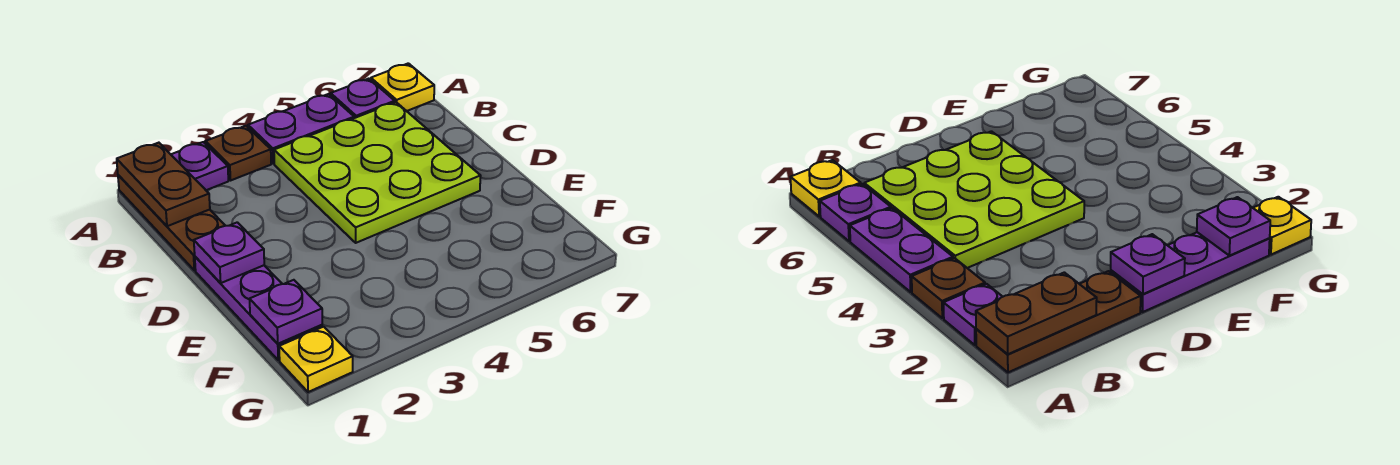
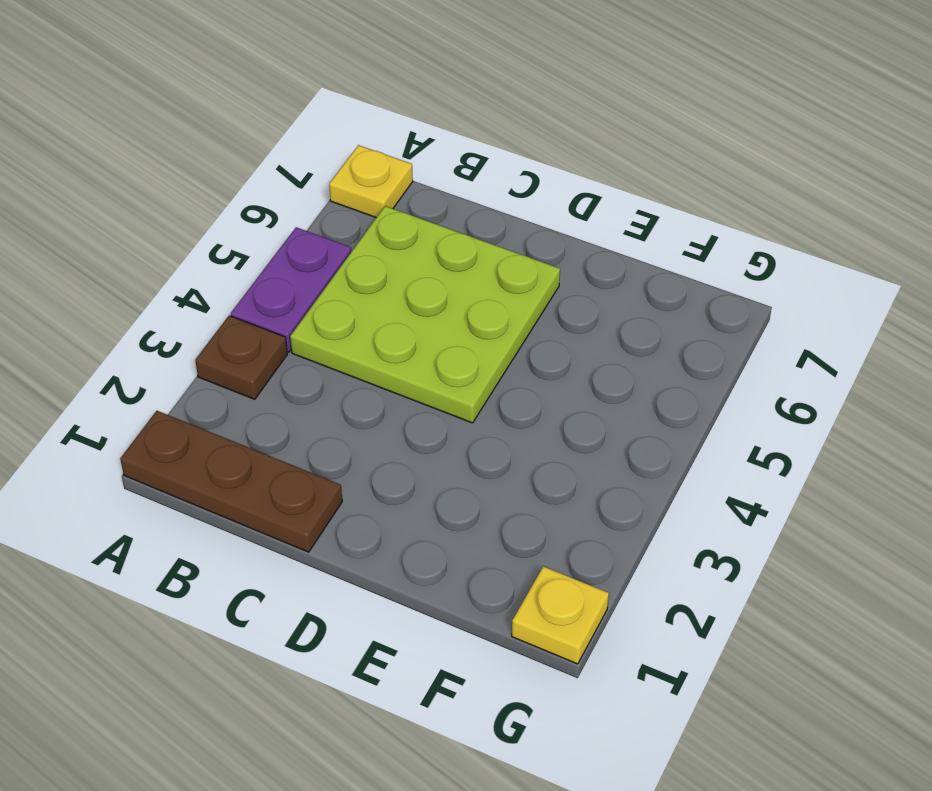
none -> purple 1x1 plate [171,142,228,190]
none -> purple 1x1 plate [331,79,395,118]
none -> purple 1x3 plate [195,257,322,360]

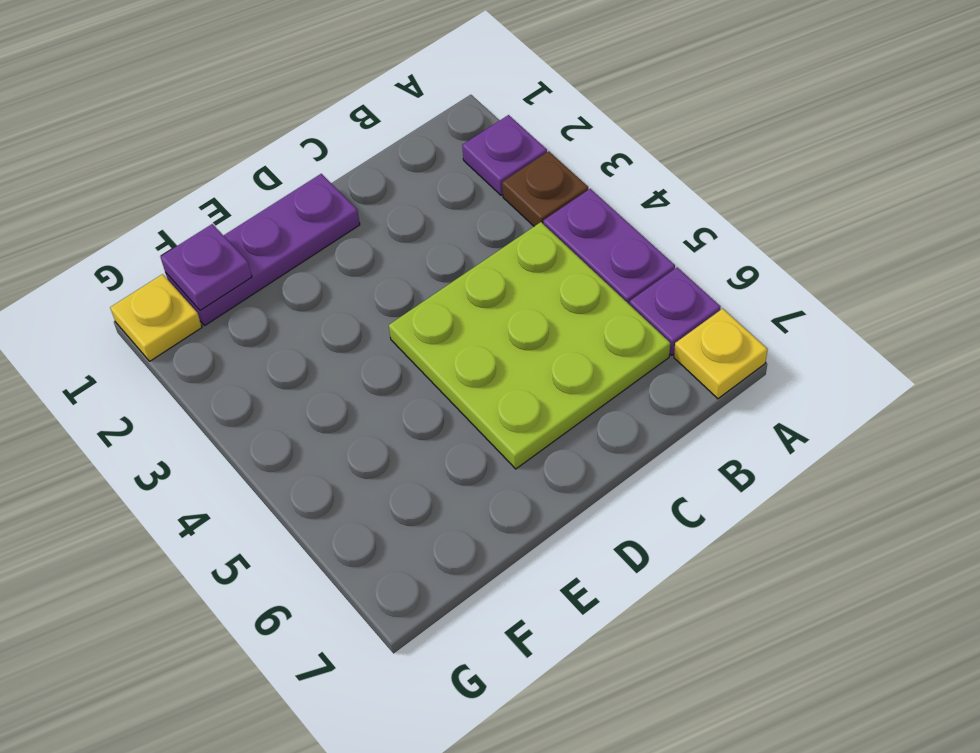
none -> brown 1x3 plate [118,175,225,270]
none -> brown 1x2 plate [117,143,210,226]
none -> purple 1x1 plate [194,222,264,283]

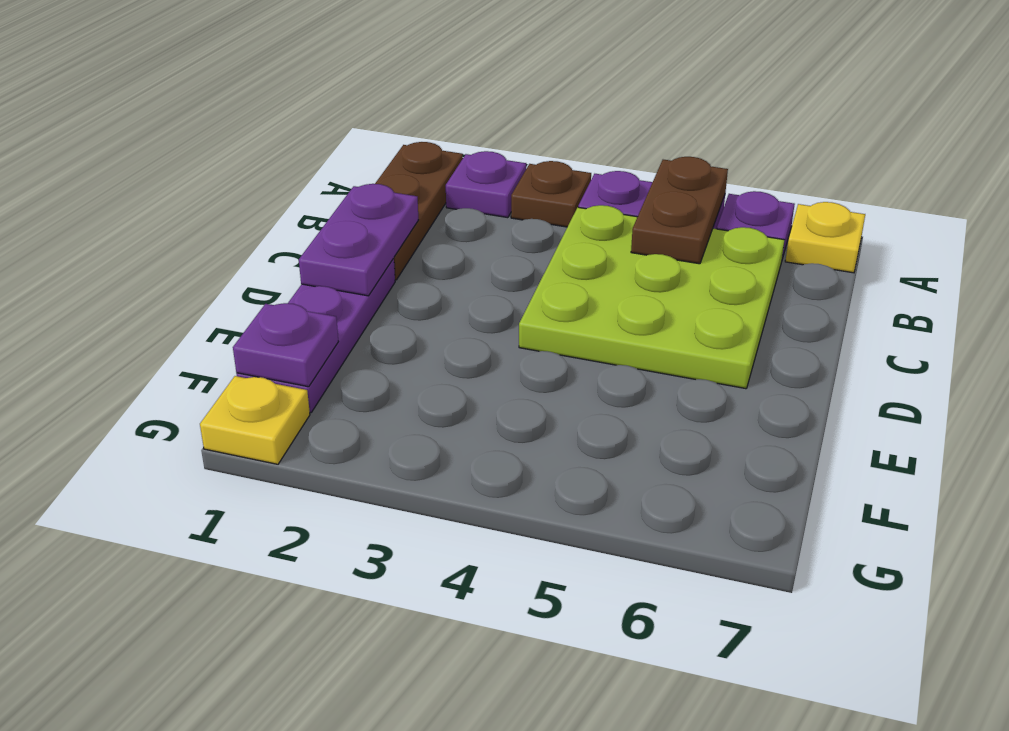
brown 1x2 plate [631,157,728,264] -> brown 1x2 plate moved to [117,143,210,226]
purple 1x2 plate [299,184,418,296] -> purple 1x1 plate [194,222,264,283]

